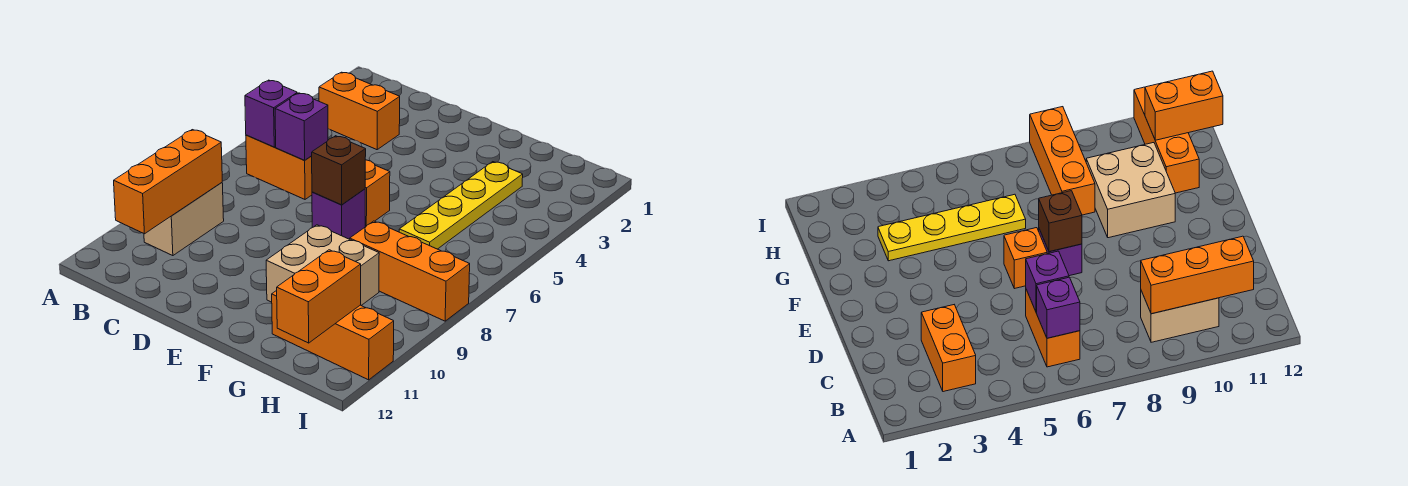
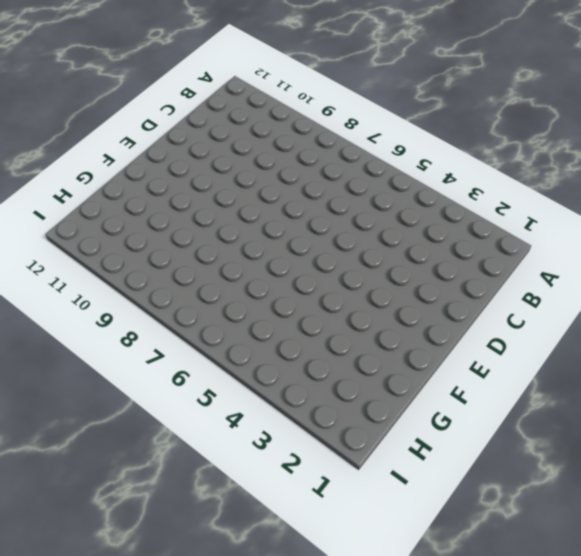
none -> orange 1x2 brick [319,72,400,150]
none -> orange 1x2 brick [246,135,312,199]
none -> tan 1x2 brick [144,183,224,256]

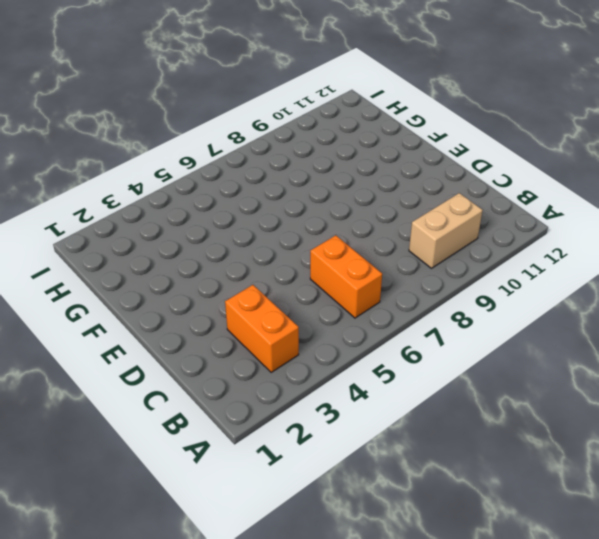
none -> orange 1x1 brick [365,160,390,227]
none -> purple 1x1 brick [312,189,365,239]
none -> tan 2x2 brick [266,225,379,305]

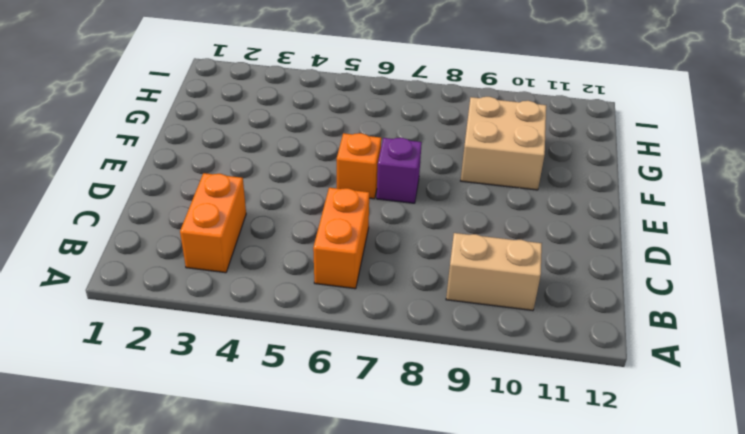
none -> yellow 1x4 plate [399,162,523,249]
none -> orange 1x3 brick [350,221,470,321]
none -> orange 1x3 brick [272,290,394,380]

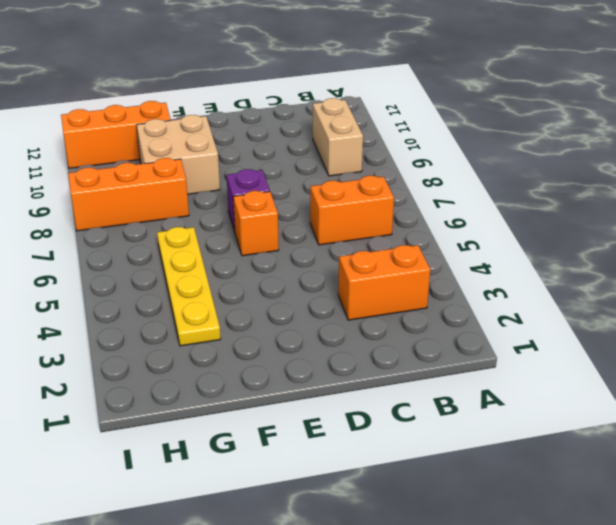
none -> purple 1x1 brick [245,80,297,147]
none -> orange 1x3 brick [114,130,222,234]
none -> purple 1x1 brick [275,93,328,160]

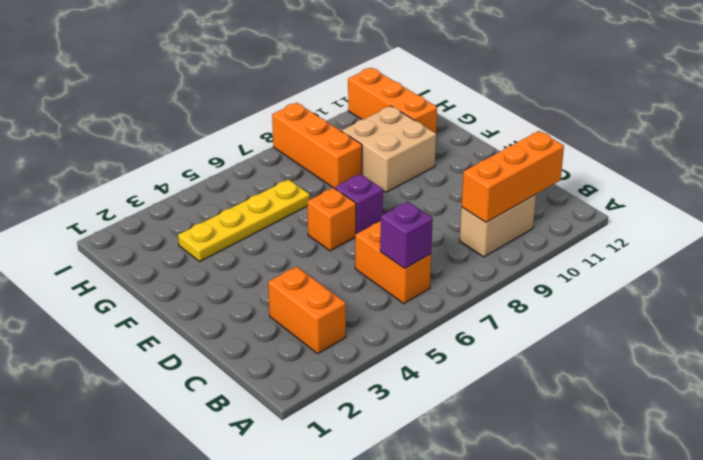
none -> purple 1x1 brick [275,93,328,160]
none -> brown 1x1 brick [312,136,366,205]
none -> orange 1x2 brick [277,250,361,343]

